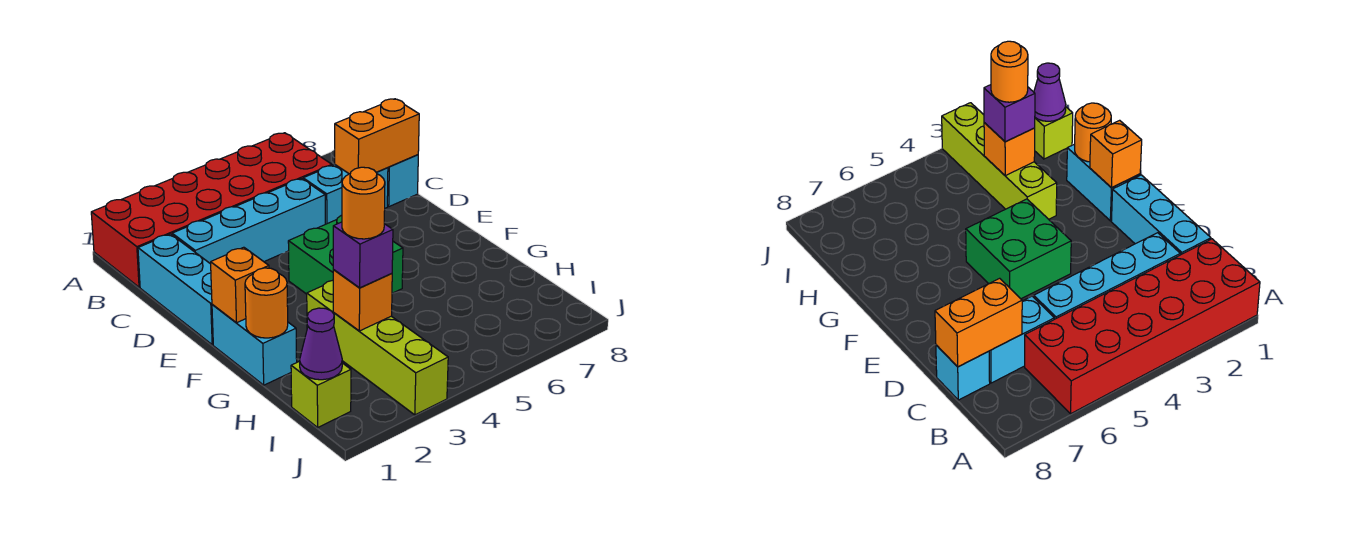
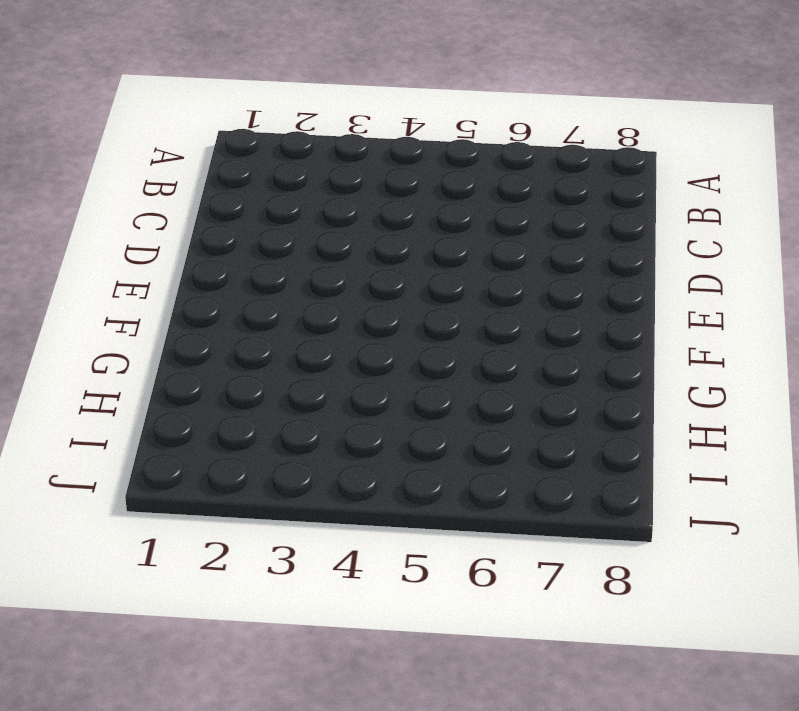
none -> red 2x6 brick [91,133,332,287]
none -> cyan 1x3 brick [138,234,213,345]
none -> cyan 1x4 brick [172,179,325,264]

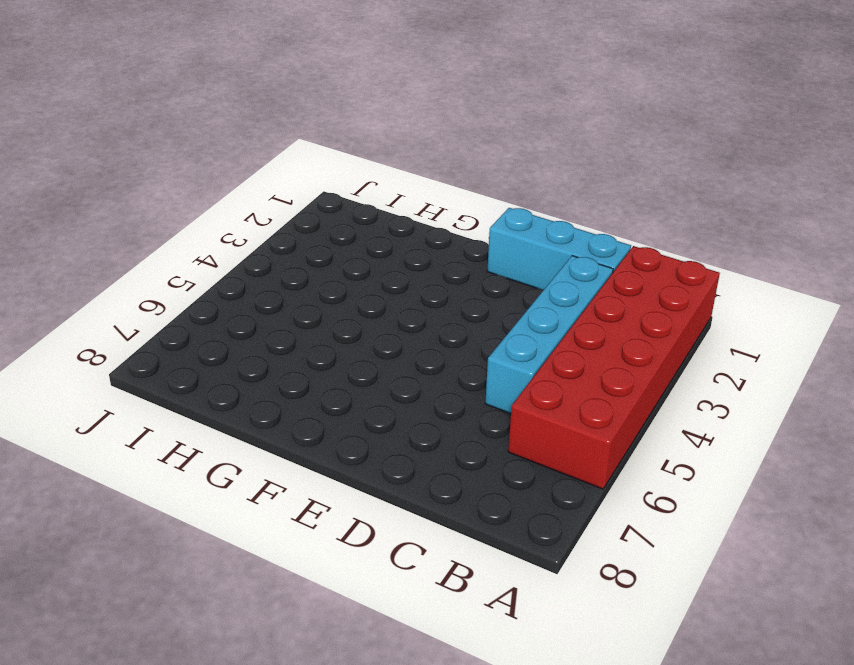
none -> cyan 1x2 brick [303,164,388,224]
none -> cyan 1x1 brick [387,155,418,207]
none -> green 2x2 brick [288,215,403,294]

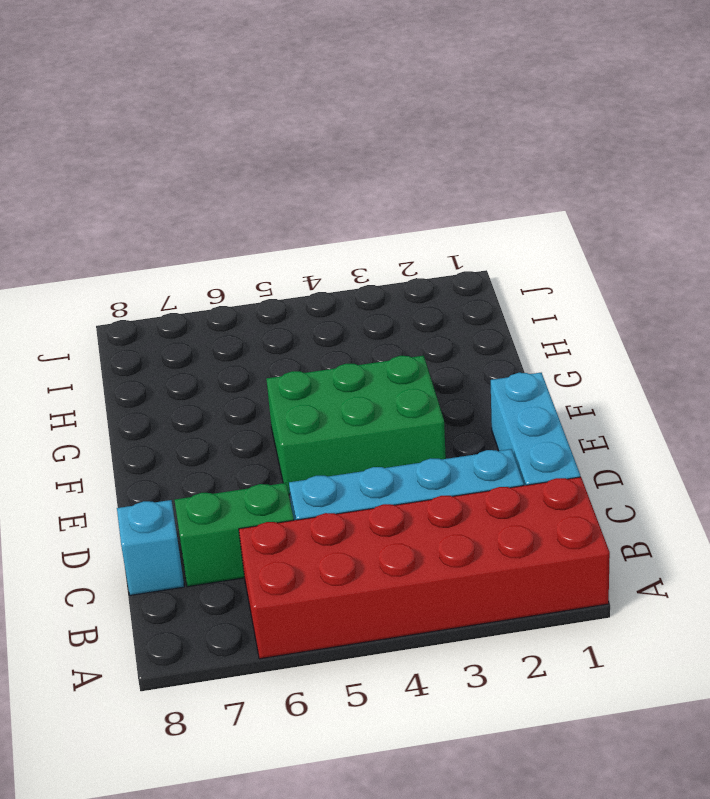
green 1x2 brick [175,483,294,587] -> cyan 1x2 brick [303,164,388,224]
green 2x3 brick [266,356,446,495] -> green 2x2 brick [288,215,403,294]
none -> cyan 1x2 brick [212,304,297,385]
none -> lime 1x4 brick [307,280,448,415]
none -> lime 1x1 brick [291,361,351,427]

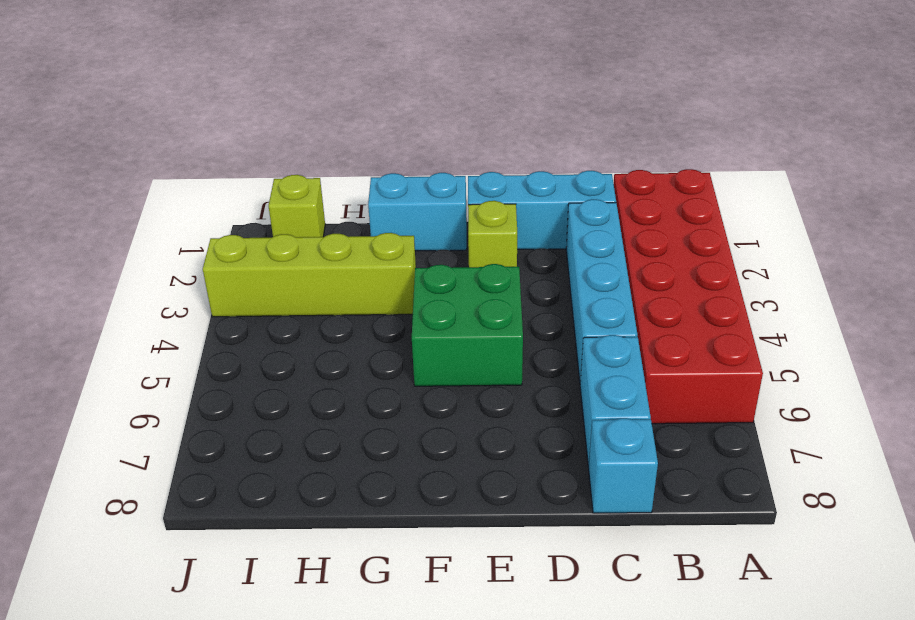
lime 1x1 brick [468,201,517,267] -> none
none -> orange 1x2 brick [335,99,419,174]
none -> orange 1x1 brick [211,247,269,323]
none -> orange 1x1 round brick [245,268,288,338]

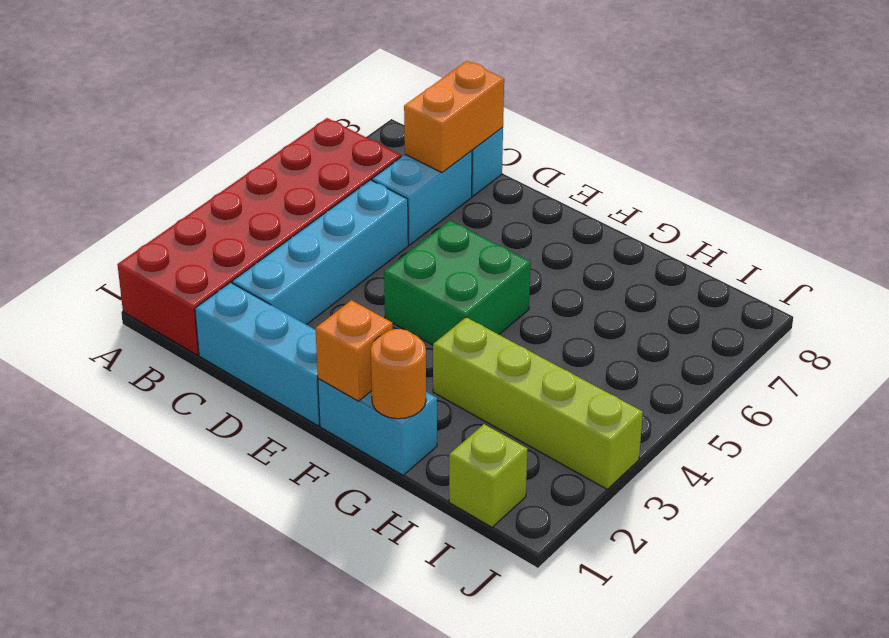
none -> orange 1x1 brick [333,270,392,331]
none -> purple 1x1 cone [300,308,342,380]
none -> purple 1x1 brick [333,222,393,288]

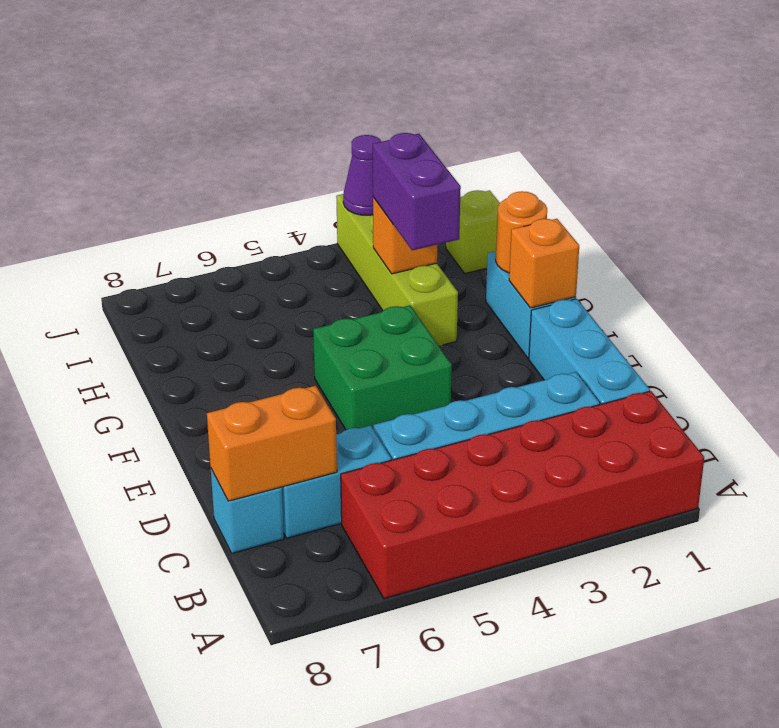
purple 1x2 brick [373,133,461,250] -> purple 1x1 brick [333,222,393,288]
purple 1x1 cone [343,135,381,215] -> purple 1x1 cone moved to [300,308,342,380]
none -> orange 1x1 round brick [342,167,385,239]

